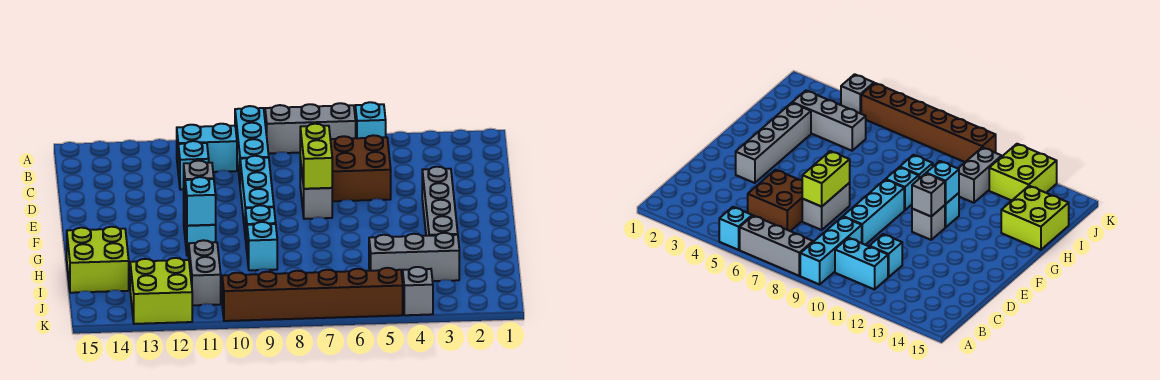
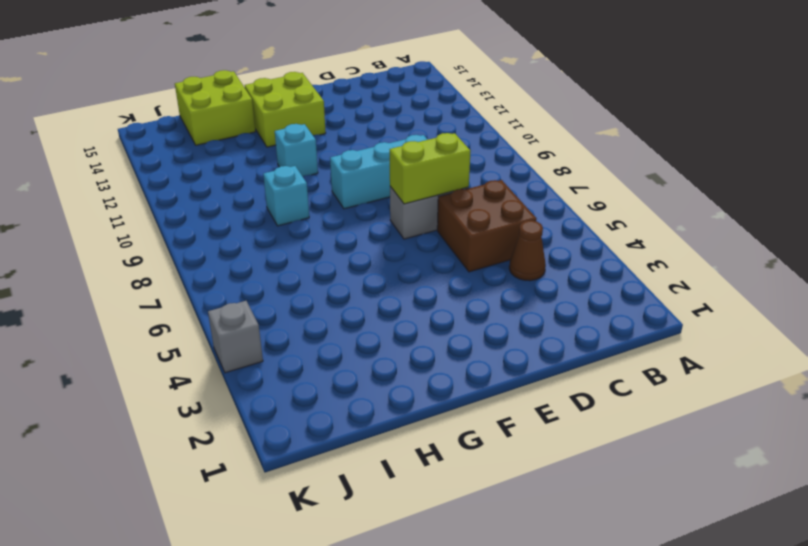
brown 1x1 cone [509,220,546,281] -> none
lime 2x2 brick [245,72,326,147] -> lime 2x2 brick moved to [130,258,192,324]
none -> cyan 1x1 brick [355,102,386,138]
none -> grey 1x3 brick [265,103,356,154]
none -> cyan 1x3 brick [235,106,269,182]

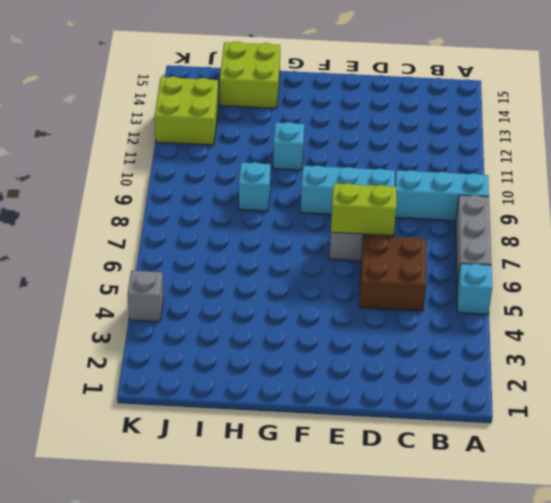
none -> cyan 1x2 brick [177,124,237,172]
none -> cyan 1x1 brick [178,141,209,190]
none -> grey 1x4 brick [422,167,458,236]

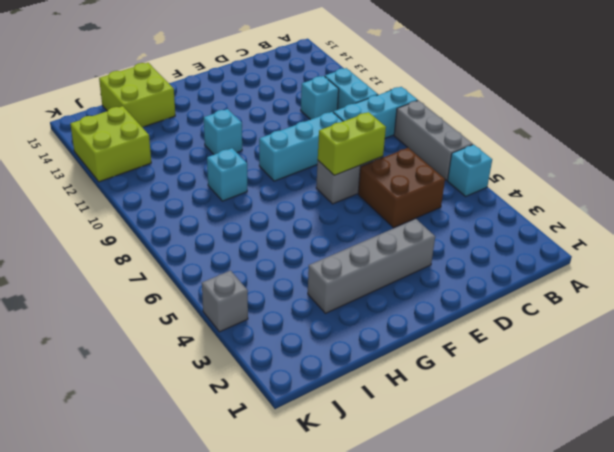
none -> grey 1x1 brick [912,205,945,240]
none -> cyan 1x1 brick [245,205,276,249]
none -> grey 1x3 brick [369,233,459,282]

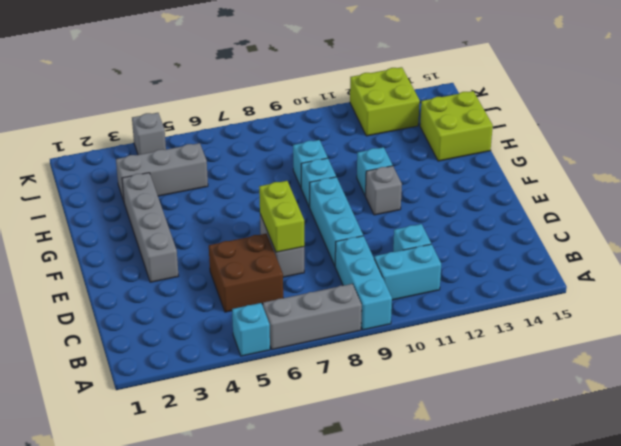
none -> grey 1x2 brick [189,240,221,305]
none -> brown 1x6 brick [222,268,403,321]
none -> grey 1x1 brick [184,161,214,203]

